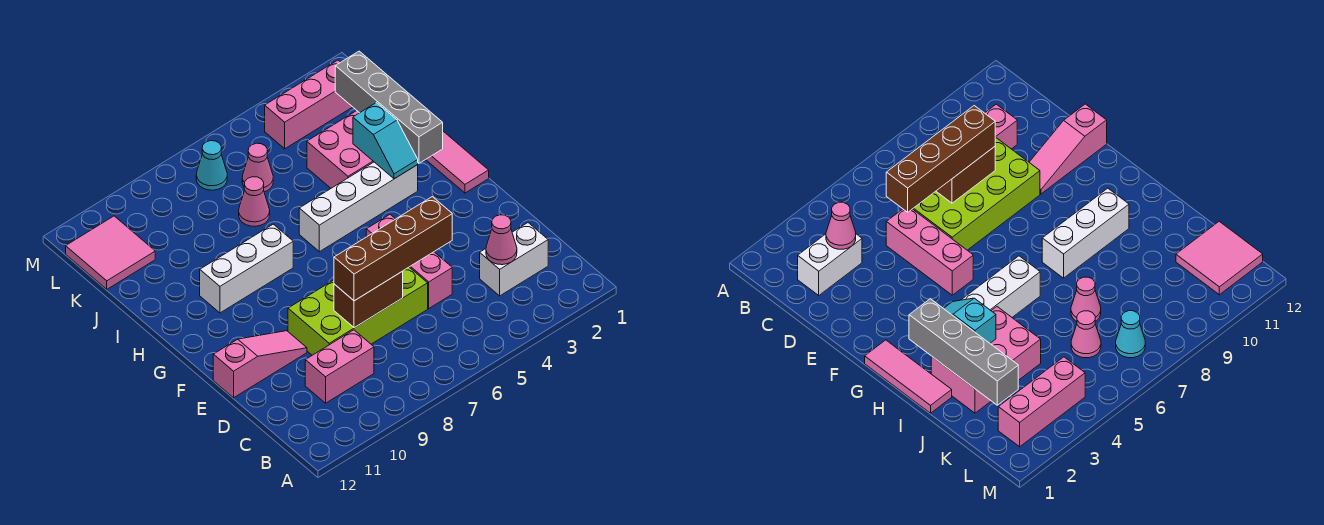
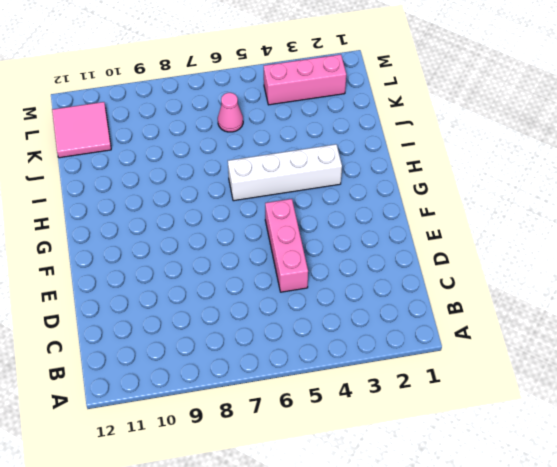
none -> white 1x2 brick [480,223,548,296]
none -> pink 1x2 brick [305,330,374,403]
none -> lime 2x4 brick [288,267,428,355]

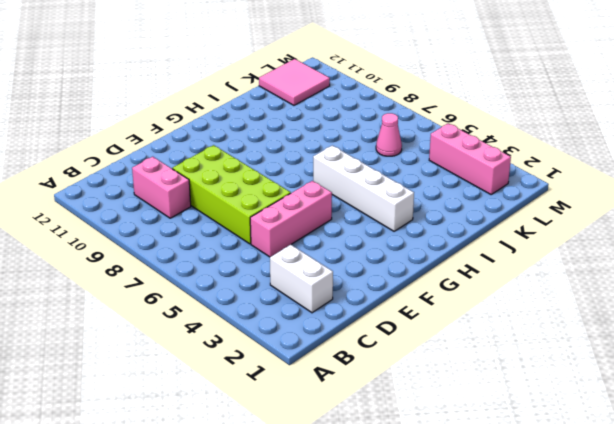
none -> pink 1x3 slope [213,331,307,398]
none -> pink 1x3 tile [426,131,489,193]
none -> white 1x3 brick [200,224,293,313]

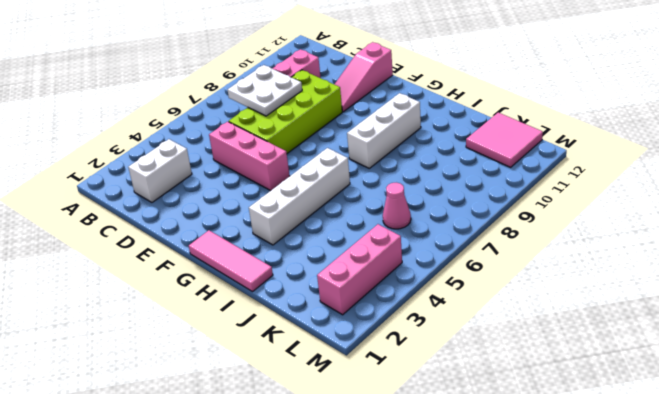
white 2x2 plate [228,65,302,116] -> brown 1x2 brick [334,271,403,328]
none -> pink 2x3 brick [307,111,374,188]
none -> pink 1x1 cone [239,177,270,226]
none -> cyan 1x1 cone [196,141,227,190]

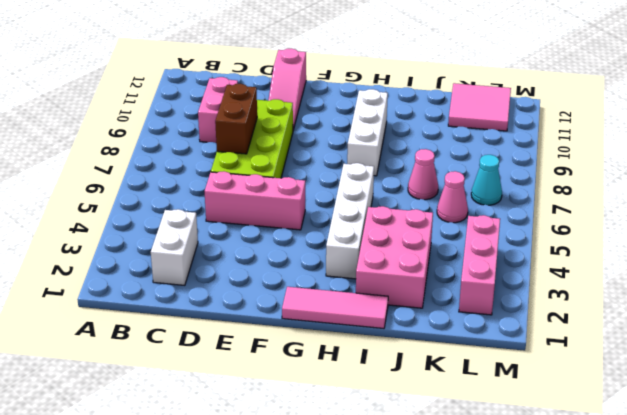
none -> pink 1x1 cone [486,215,517,265]
none -> grey 1x4 brick [335,51,443,163]
none -> cyan 1x2 slope [353,103,418,179]

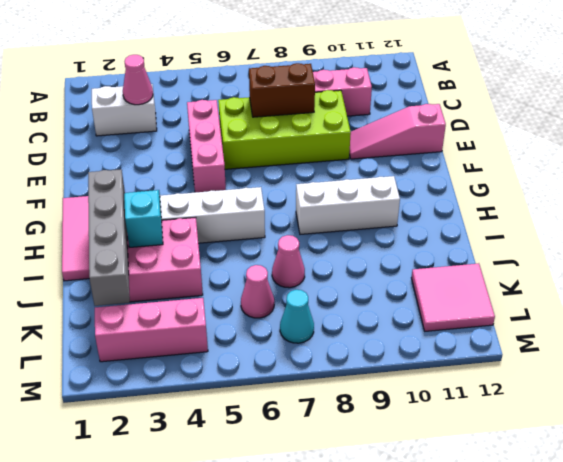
none -> brown 1x4 brick [334,197,452,301]

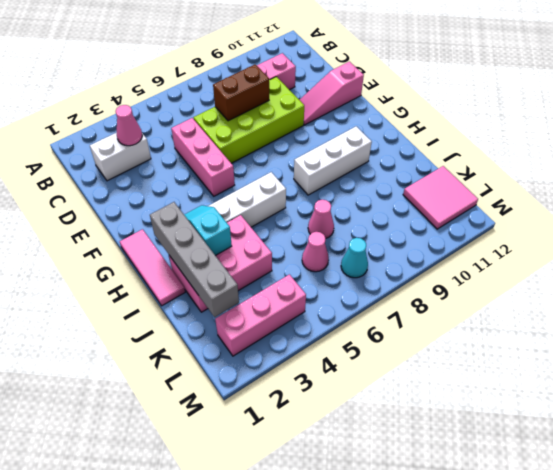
none -> brown 1x4 brick [334,197,452,301]

